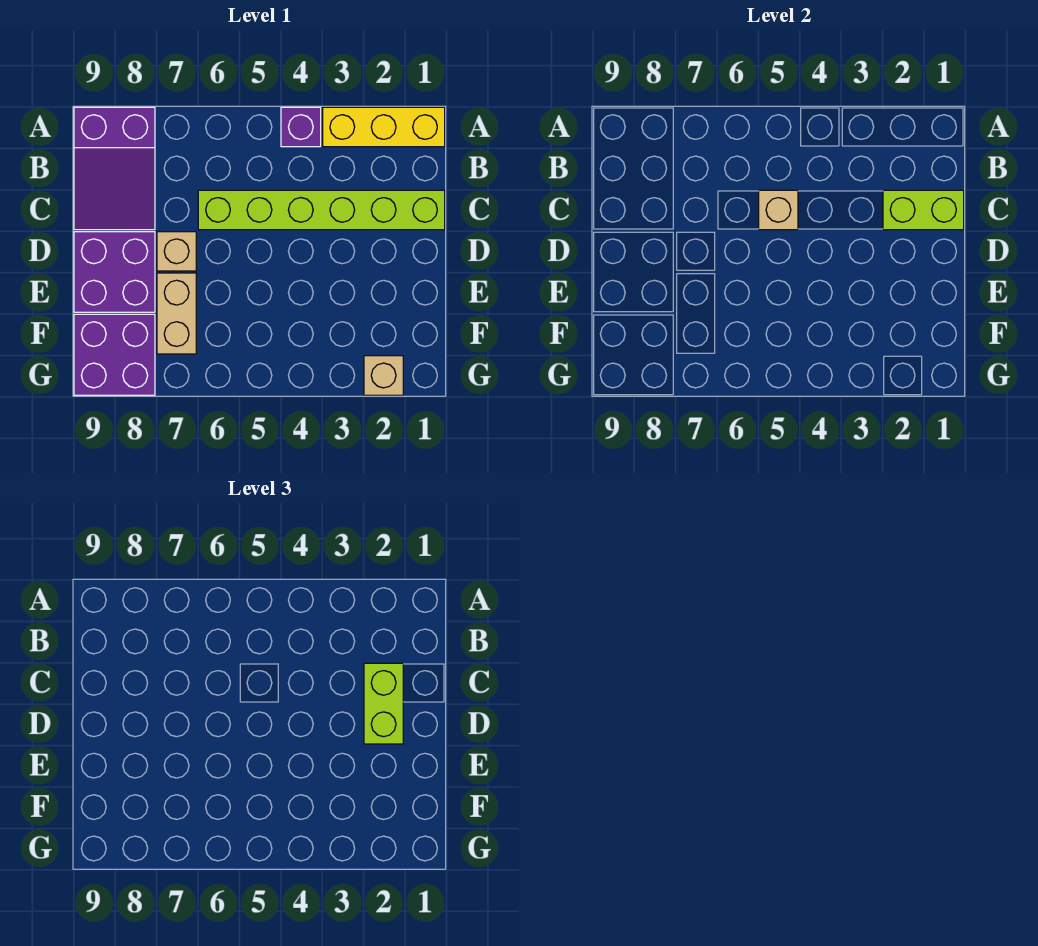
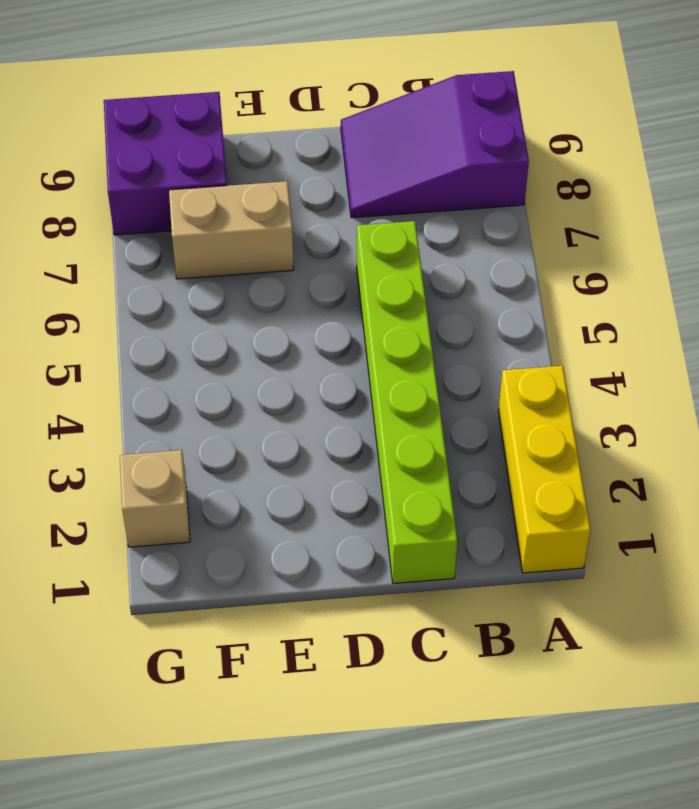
none -> purple 1x1 brick [281,107,321,147]
none -> tan 1x1 brick [157,232,196,271]
none -> purple 2x2 brick [74,232,155,312]

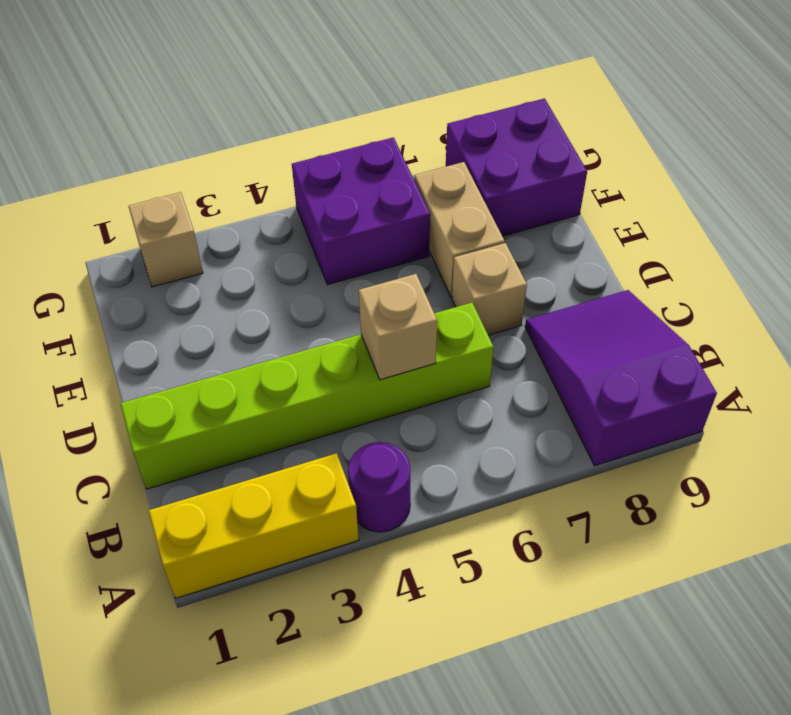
purple 1x1 round brick [348,442,410,532] -> purple 1x1 brick [281,107,321,147]
purple 2x2 brick [292,137,430,285] -> purple 2x2 brick moved to [74,232,155,312]
none -> lime 1x2 brick [883,190,964,230]
none -> lime 1x2 brick [364,663,403,744]

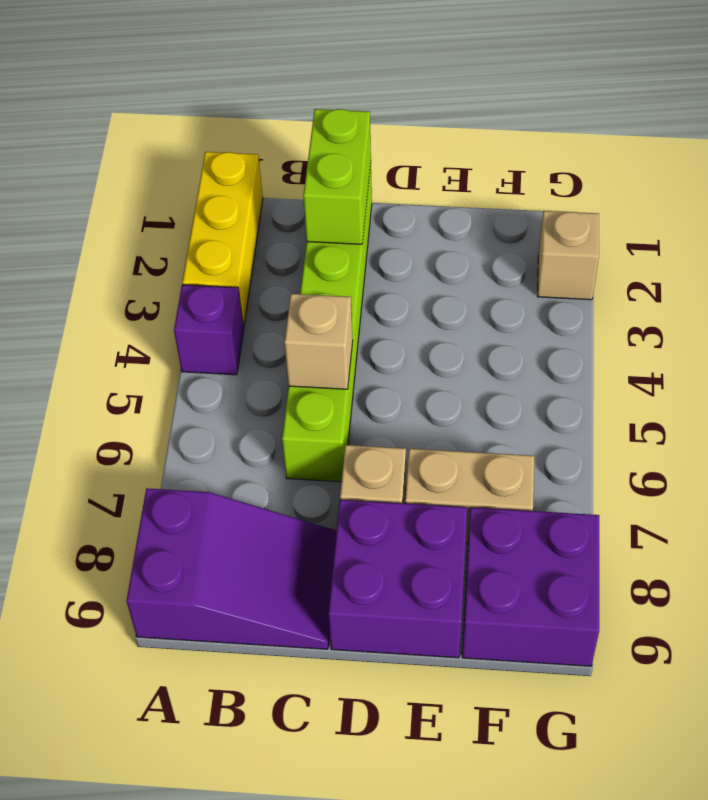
none -> lime 1x2 brick [364,663,403,744]

